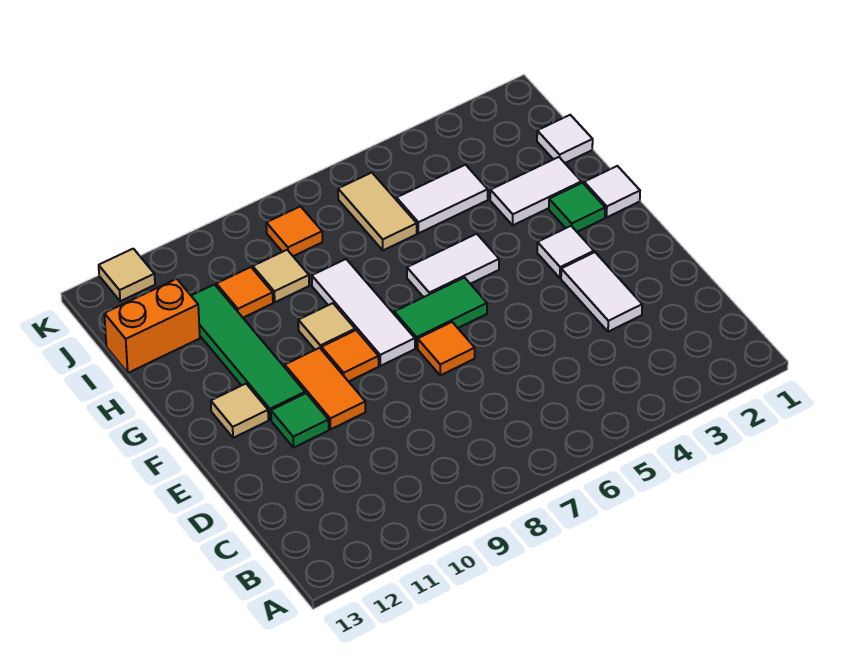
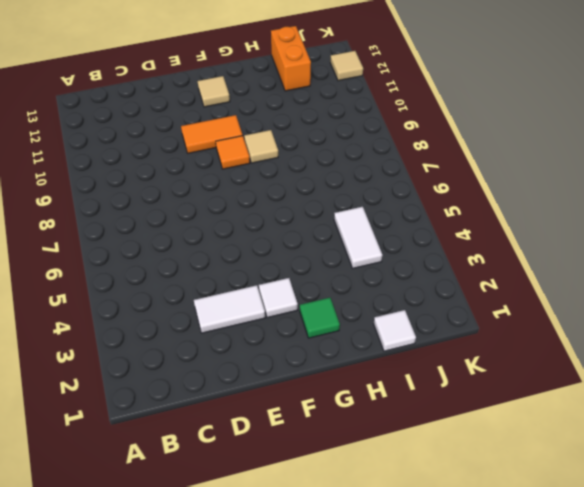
none -> orange 1x1 tile [418,322,475,375]
none -> green 1x1 tile [271,393,329,448]
none -> green 1x2 tile [394,278,487,348]

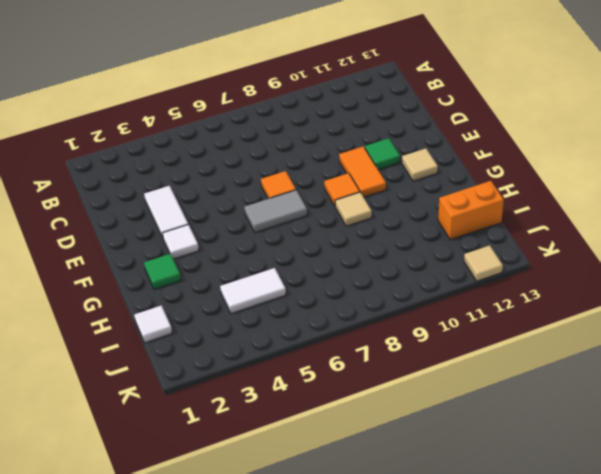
grey 1x2 tile [244,190,307,233] -> green 1x2 tile [394,278,487,348]
none -> white 1x3 tile [312,259,415,366]
none -> green 1x4 tile [191,284,305,420]
none -> white 1x1 tile [584,166,640,217]

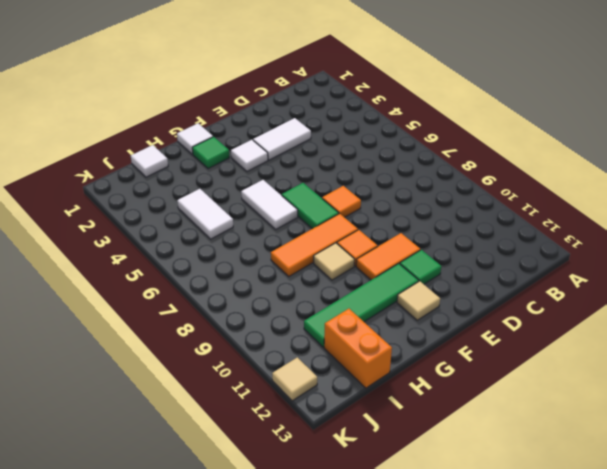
orange 1x3 tile [271,214,358,276] -> white 1x3 tile [312,259,415,366]
none -> white 1x2 tile [490,157,581,225]
none -> tan 1x2 tile [338,173,417,250]
none -> tan 1x1 tile [253,250,309,302]

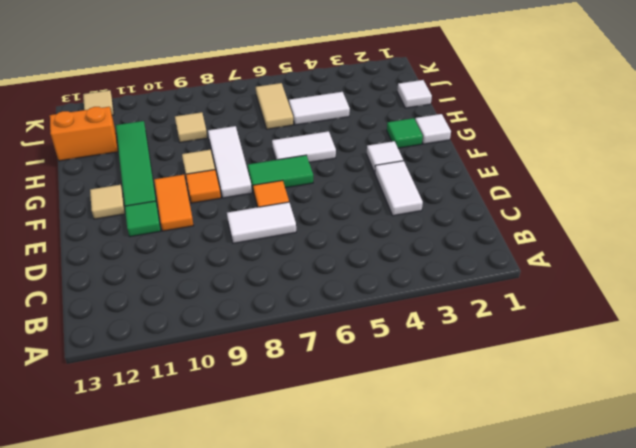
white 1x2 tile [227,202,296,243] -> white 1x2 tile moved to [490,157,581,225]
none -> orange 1x1 tile [216,267,273,318]
none -> orange 1x1 tile [266,206,322,256]

